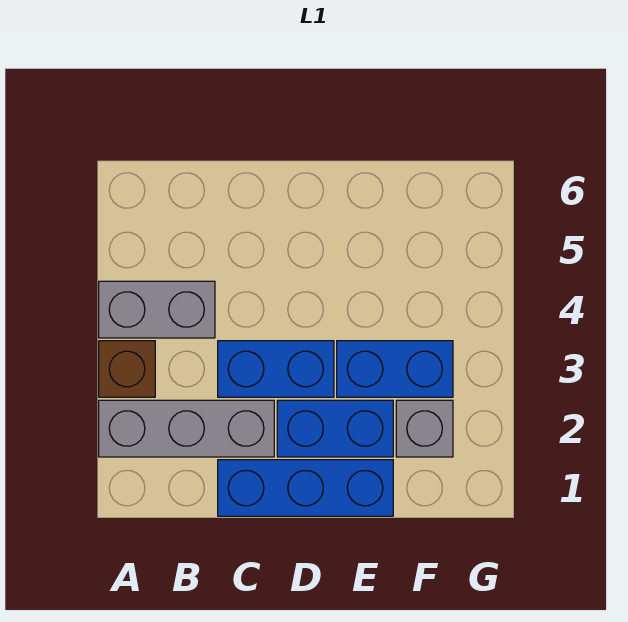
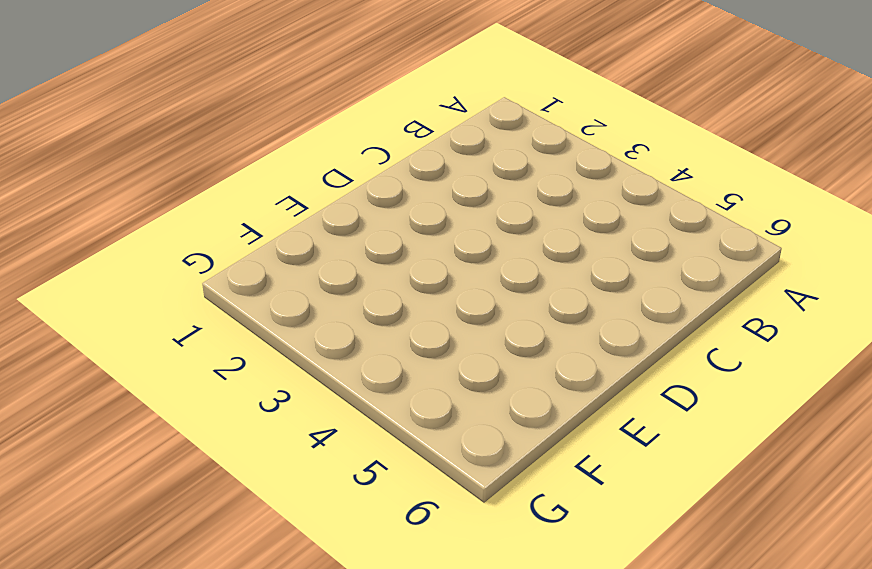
none -> grey 1x3 brick [99,400,274,457]
none -> brown 1x1 brick [99,341,155,397]

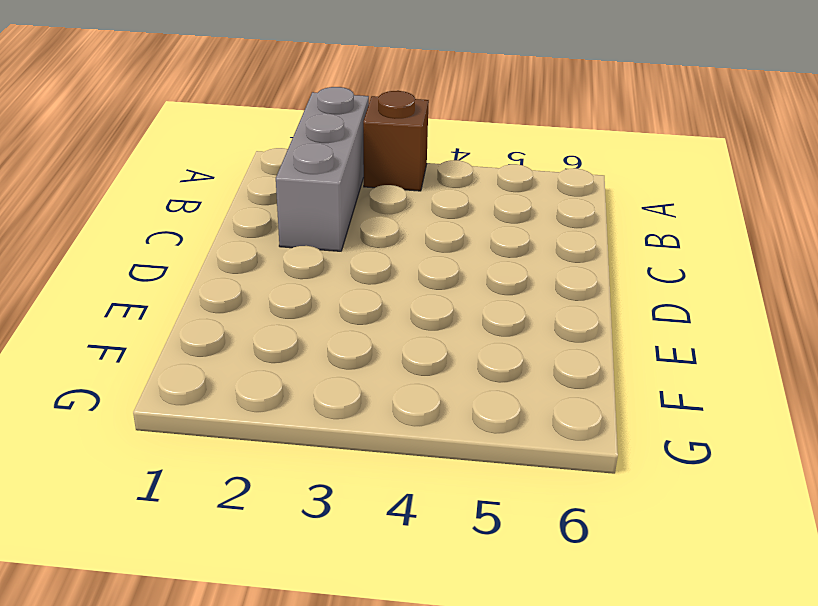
none -> grey 1x2 brick [99,281,215,338]
none -> blue 1x3 brick [218,460,393,516]

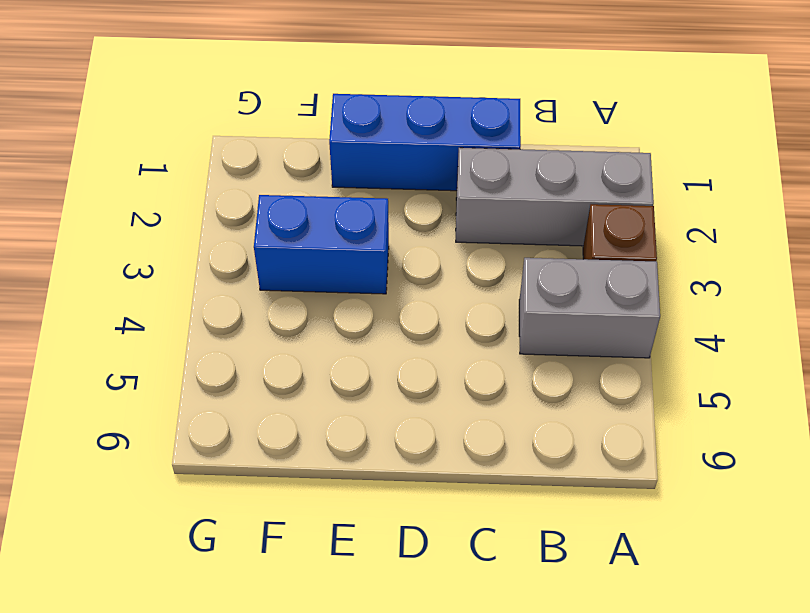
none -> blue 1x2 brick [218,341,334,397]
none -> blue 1x2 brick [277,400,393,457]

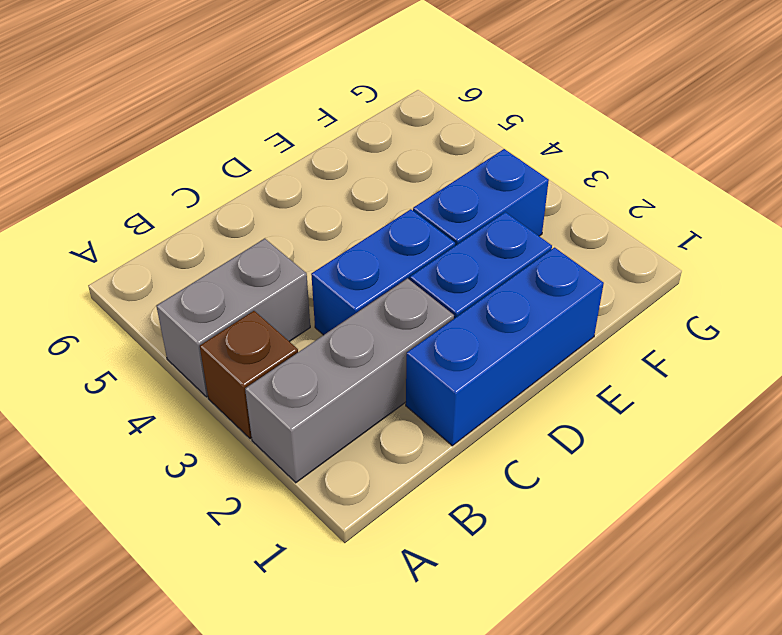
none -> grey 1x1 brick [396,400,453,457]

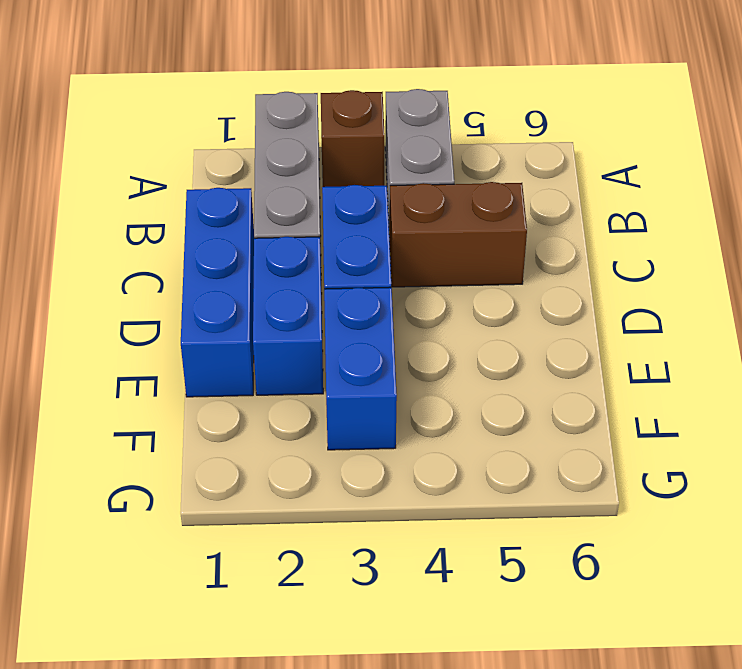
brown 1x2 brick [389,182,527,287] -> none
none -> grey 1x1 brick [396,400,453,457]

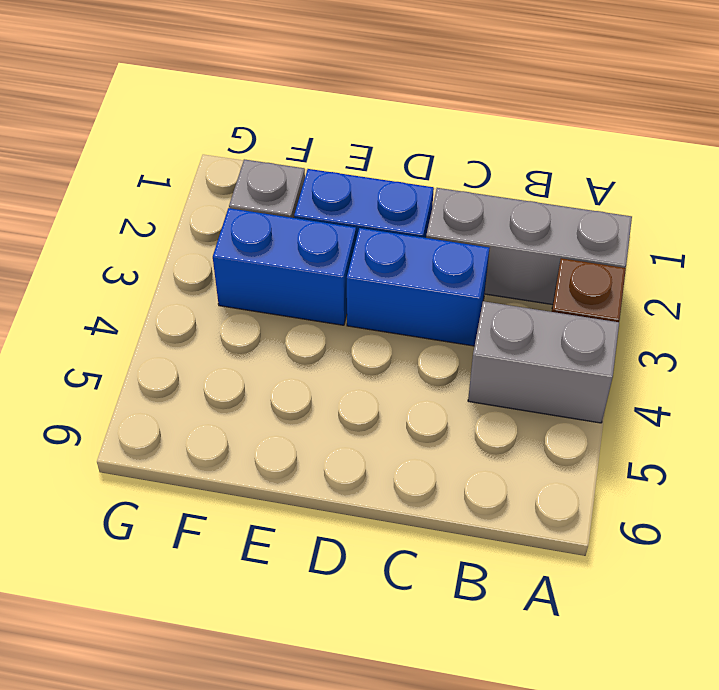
none -> blue 1x3 brick [218,460,393,516]

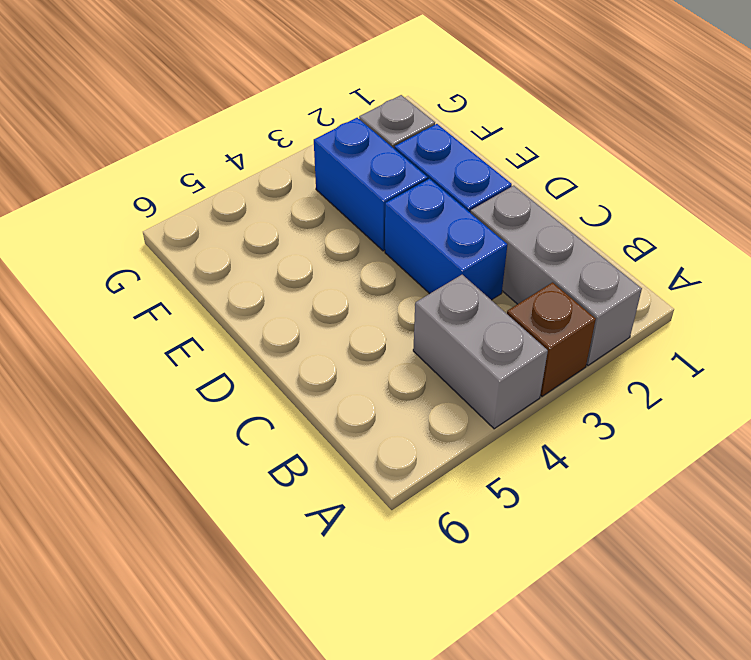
none -> blue 1x3 brick [218,460,393,516]

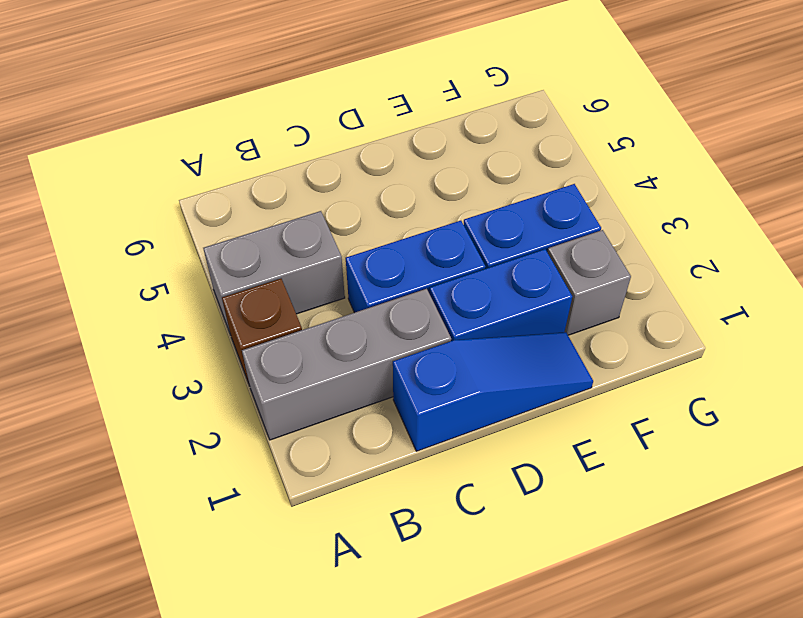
blue 1x3 slope [393,332,593,451] -> blue 1x3 brick [218,460,393,516]

